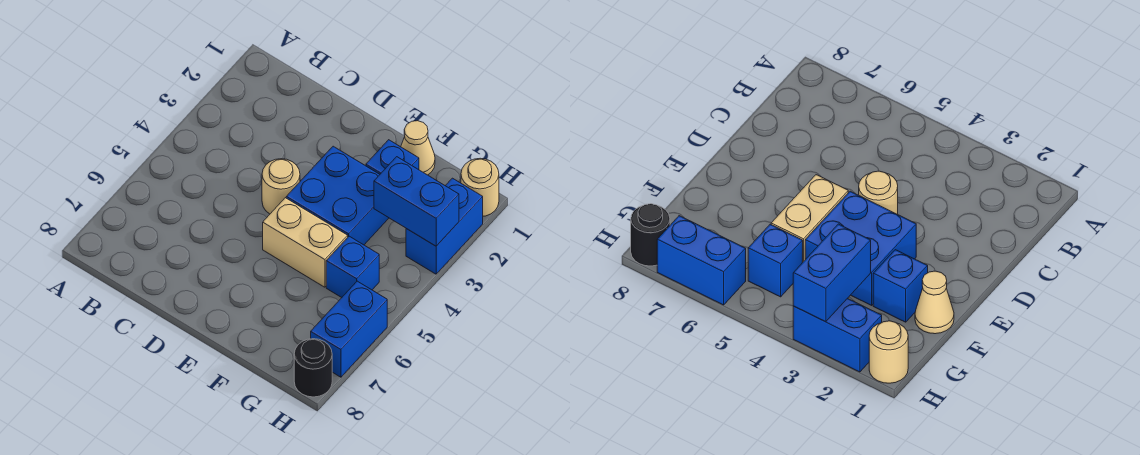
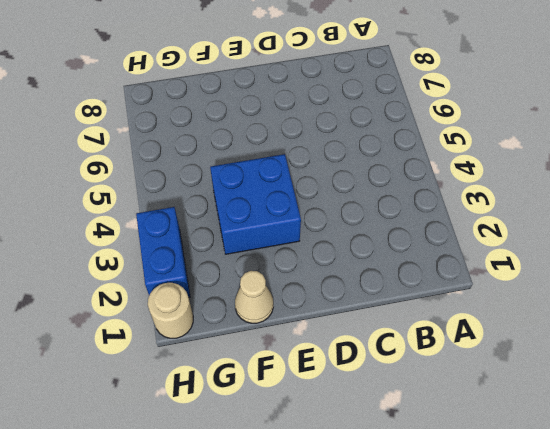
none -> tan 1x1 round brick [262,159,300,214]
none -> tan 1x2 brick [263,198,348,287]

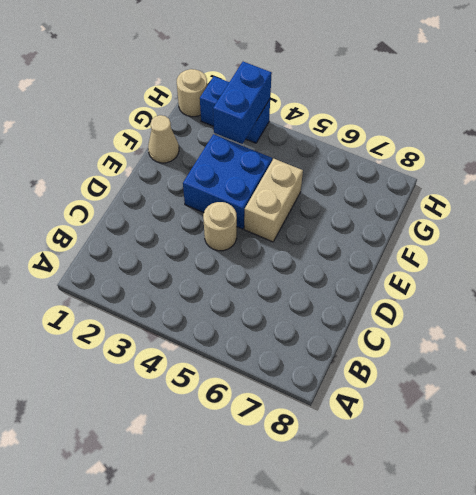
none -> blue 1x1 brick [366,140,419,174]
none -> blue 1x1 brick [326,236,379,298]

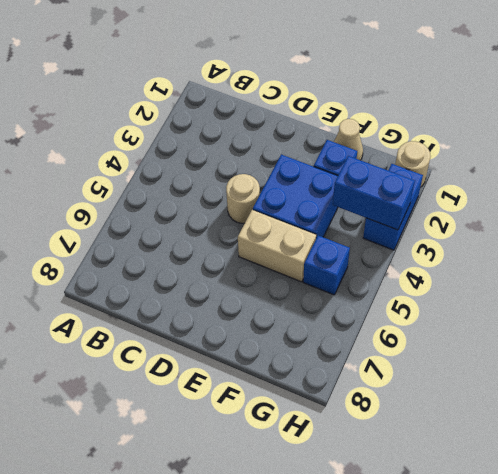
none -> blue 1x2 brick [311,281,387,377]
none -> black 1x1 round brick [294,339,332,397]

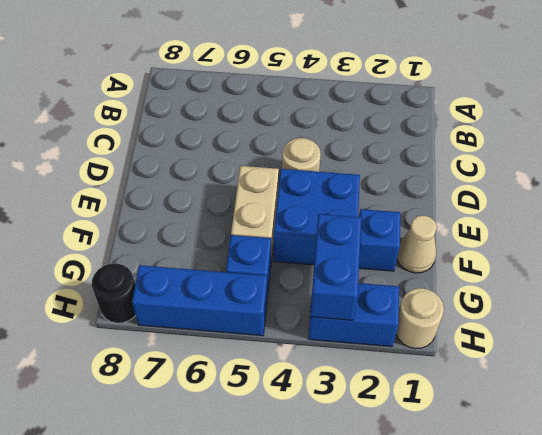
blue 1x3 brick [132,265,267,336] -> blue 1x2 brick [311,281,387,377]

